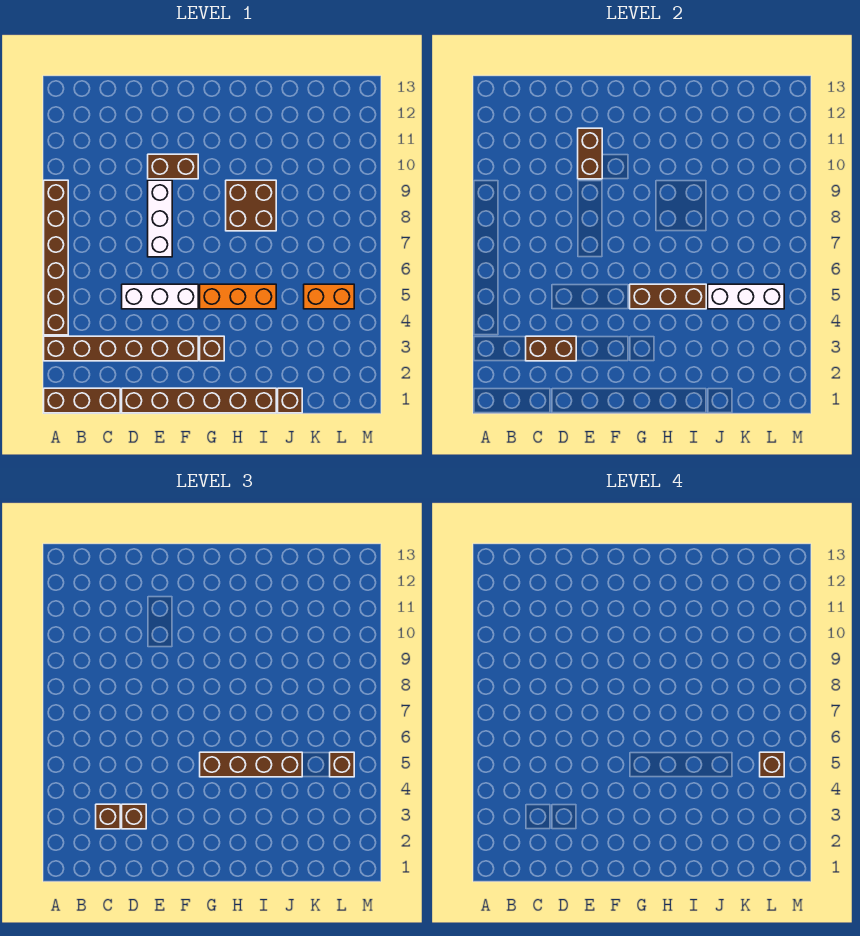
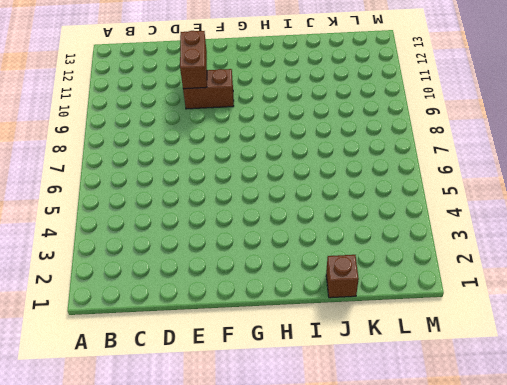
none -> brown 1x3 brick [44,388,120,413]
none -> brown 1x6 brick [44,336,198,361]
none -> brown 1x6 brick [44,180,68,335]

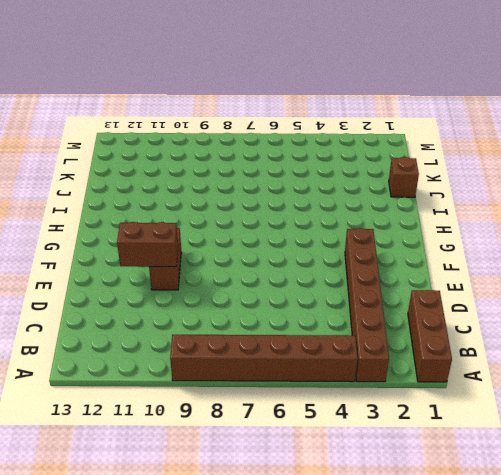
none -> brown 1x6 brick [122,388,276,413]
none -> white 1x3 brick [122,284,198,309]
none -> white 1x3 brick [148,180,172,257]

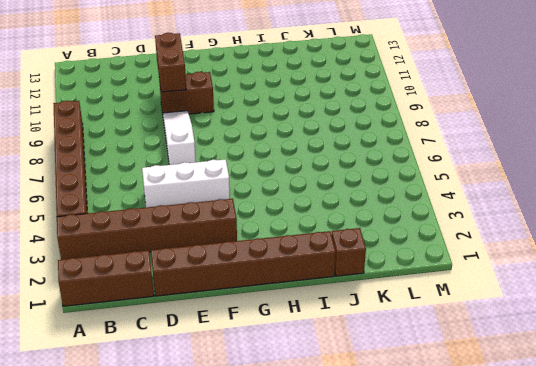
white 1x3 slope [163,111,196,165] -> white 1x3 brick [148,180,172,257]
none -> brown 1x1 brick [200,336,224,361]
none -> orange 1x3 brick [200,284,276,309]
none -> brown 2x2 brick [226,180,276,231]

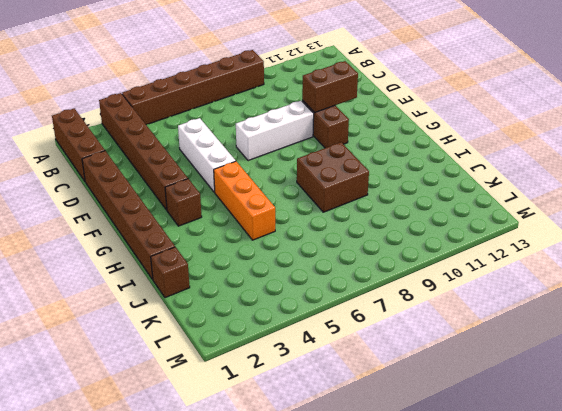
none -> orange 1x2 brick [304,284,354,309]
none -> brown 1x2 brick [526,336,576,361]
none -> brown 1x3 brick [630,284,706,309]

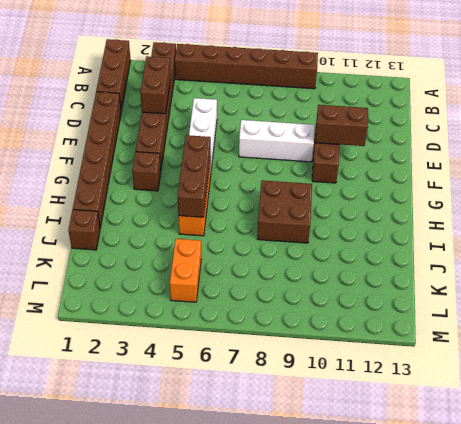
none -> white 1x3 brick [708,284,784,309]
none -> brown 1x1 brick [96,804,120,829]
none -> brown 1x1 brick [122,804,146,829]

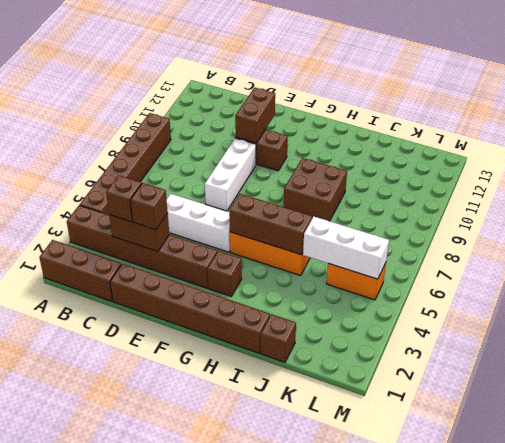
none -> brown 1x4 brick [200,752,302,777]
none -> brown 1x1 brick [330,752,354,777]
none -> brown 1x1 brick [760,752,784,777]

